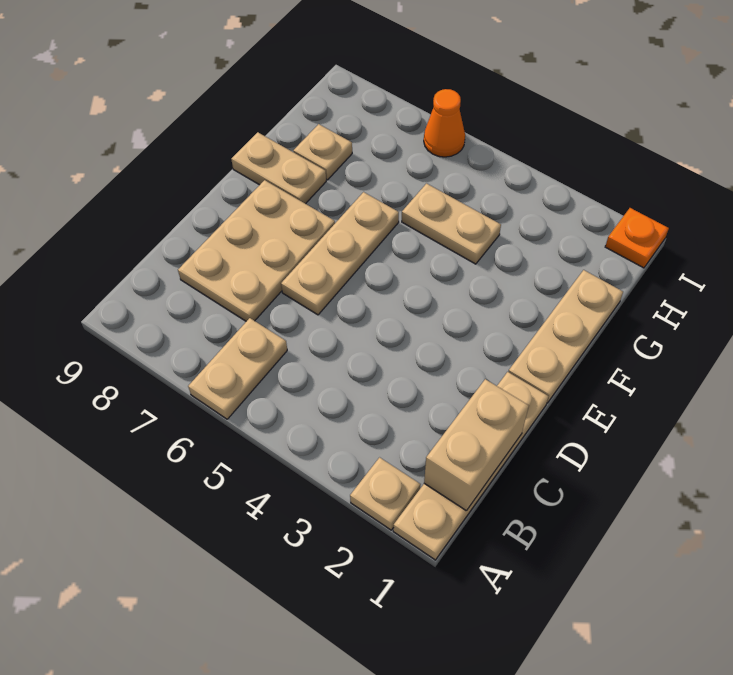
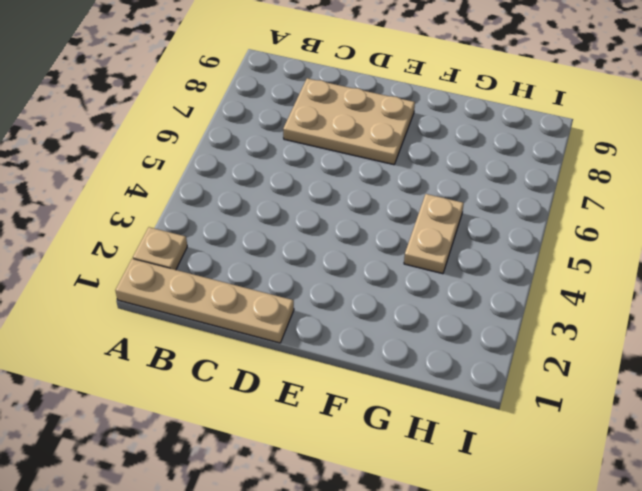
none -> tan 1x2 plate [188,318,287,419]
none -> tan 1x3 plate [281,192,399,315]
none -> tan 1x3 plate [509,270,623,403]

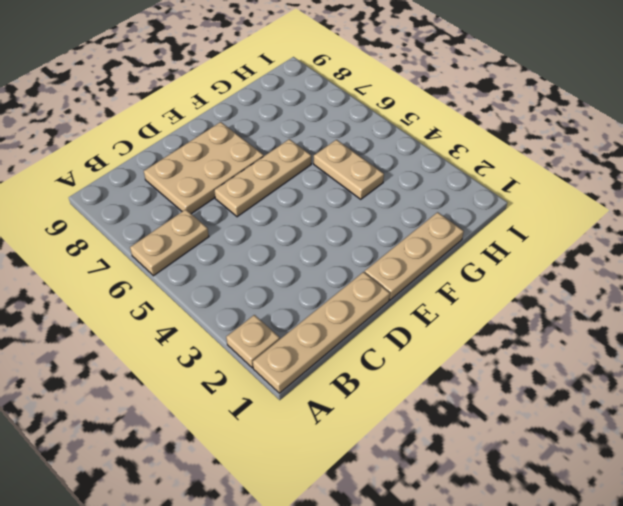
none -> tan 1x2 plate [231,132,326,204]
none -> tan 1x1 plate [293,124,352,180]
none -> orange 1x1 plate [605,208,669,268]

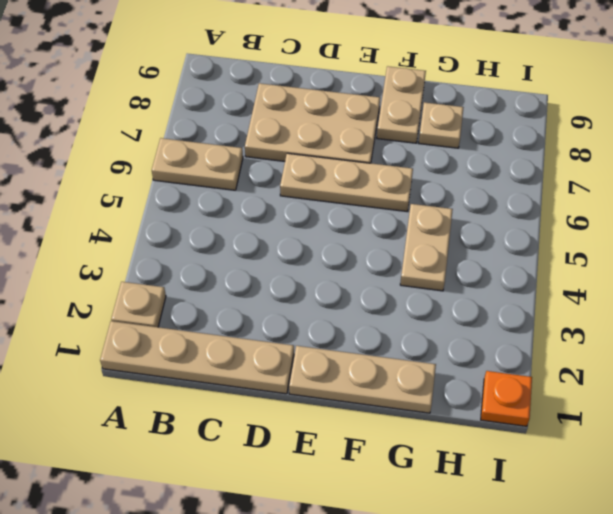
none -> orange 1x1 cone [424,89,465,157]
none -> tan 1x2 brick [424,379,529,511]

